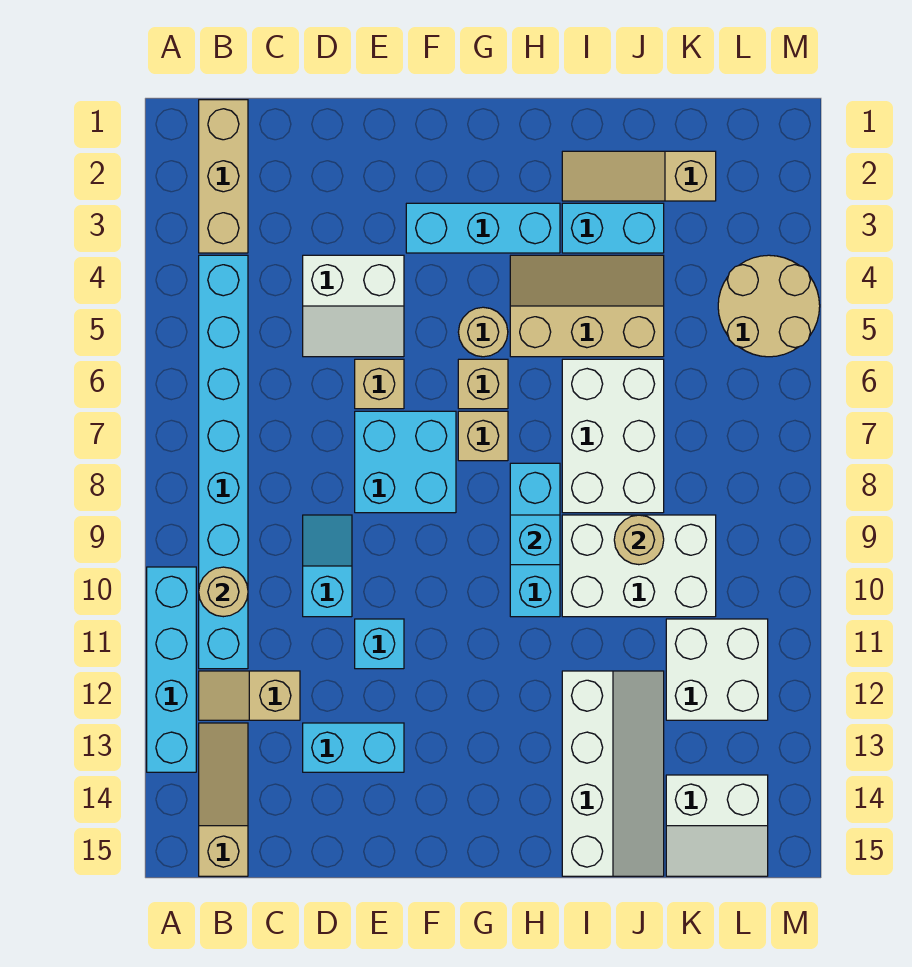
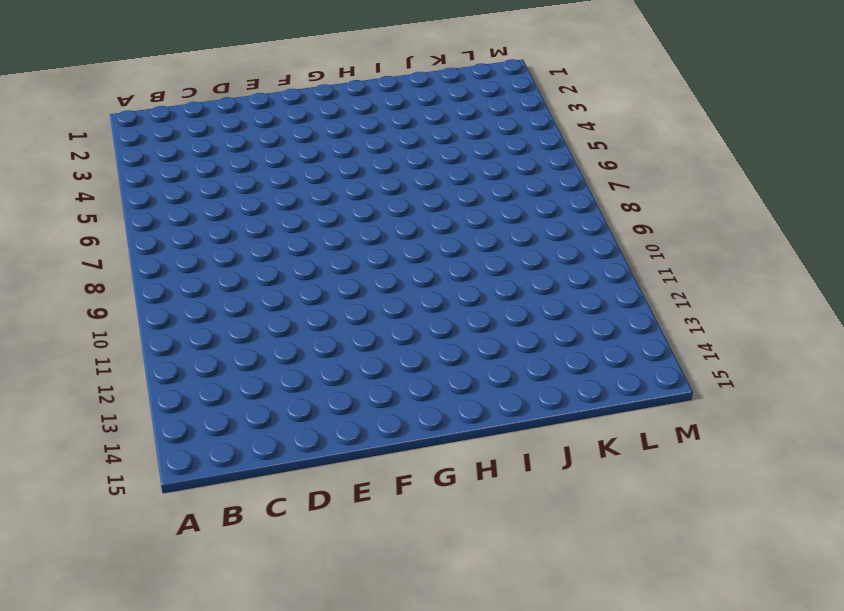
none -> cyan 1x4 brick [147,567,196,772]
none -> tan 1x3 brick [199,100,248,253]
none -> cyan 1x8 brick [199,255,248,669]

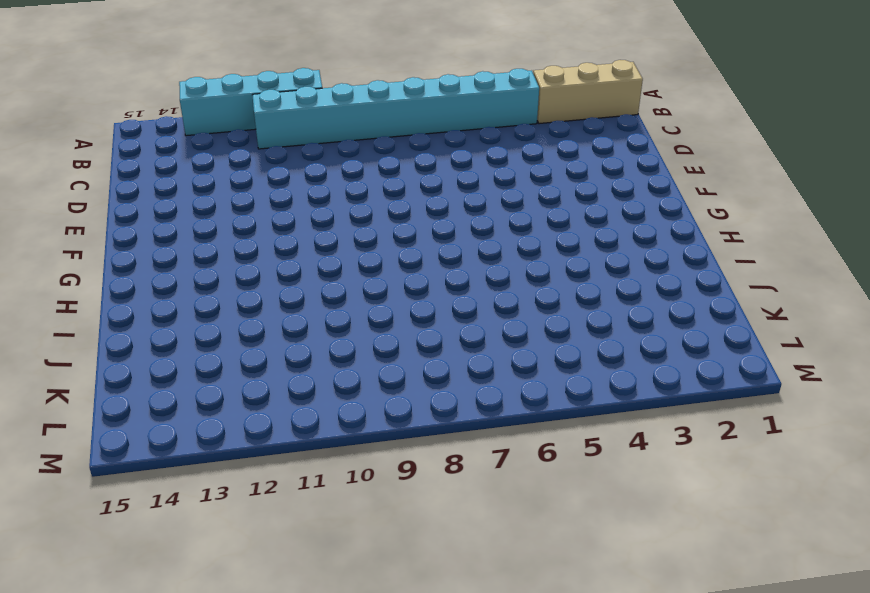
none -> tan 1x2 slope [199,671,300,720]
none -> tan 1x3 slope [199,723,248,876]
none -> white 2x2 slope [303,255,404,357]

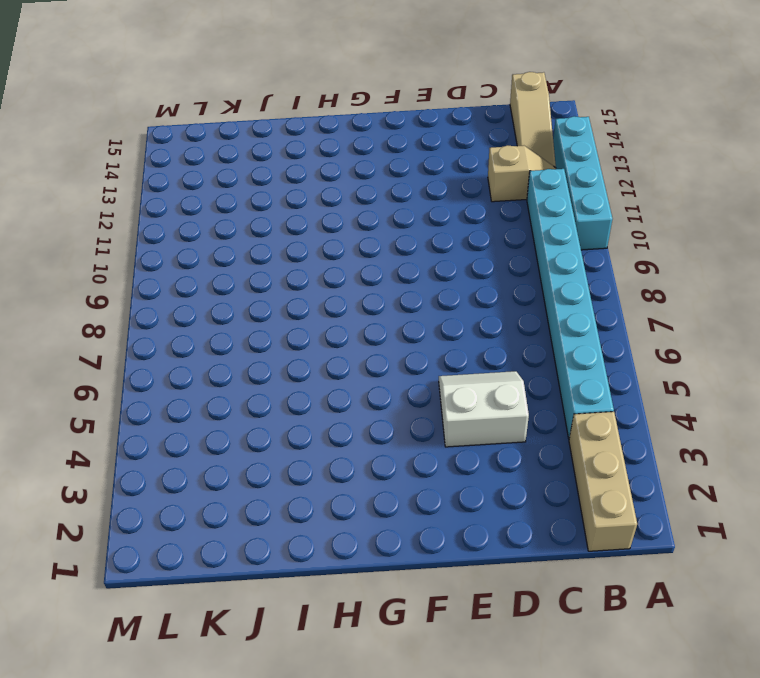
none -> cyan 1x2 slope [303,515,352,617]
none -> cyan 1x2 brick [303,723,404,772]
none -> tan 1x1 brick [355,359,404,409]

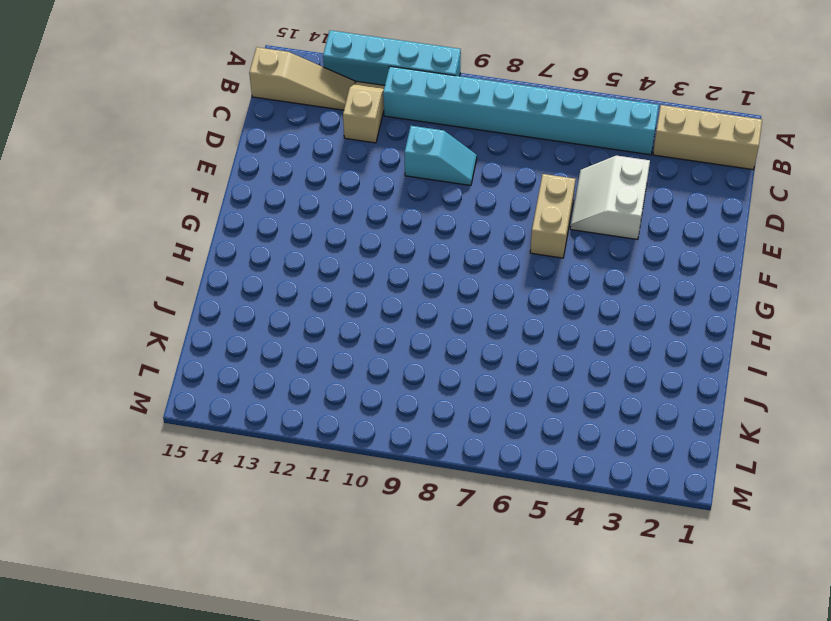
tan 1x2 brick [530,174,576,258] -> tan 1x1 brick [355,359,404,409]
none -> cyan 1x2 brick [303,723,404,772]
none -> cyan 2x2 brick [355,411,456,513]
none -> cyan 1x1 brick [355,619,404,669]

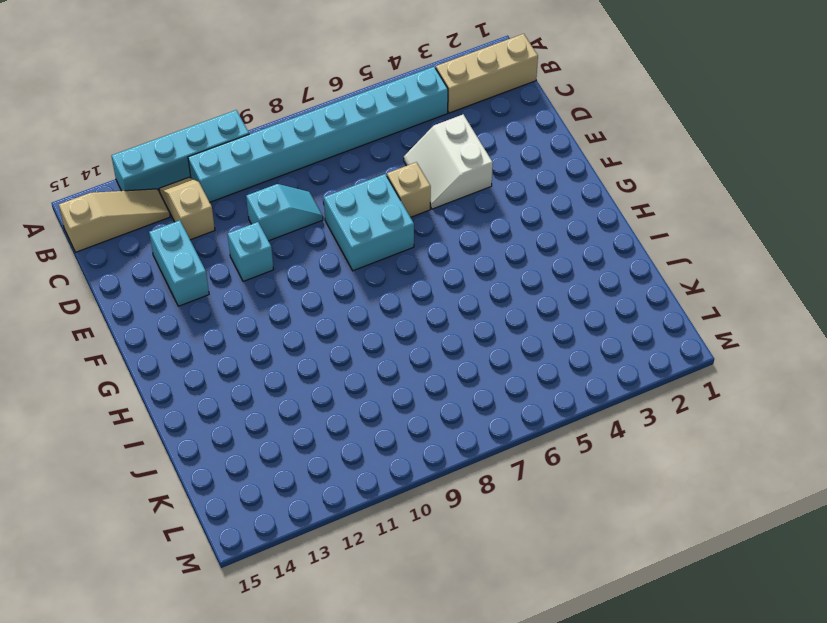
none -> cyan 1x3 brick [406,203,560,253]
none -> tan 1x1 round brick [458,307,508,357]
none -> tan 1x1 brick [458,359,508,409]

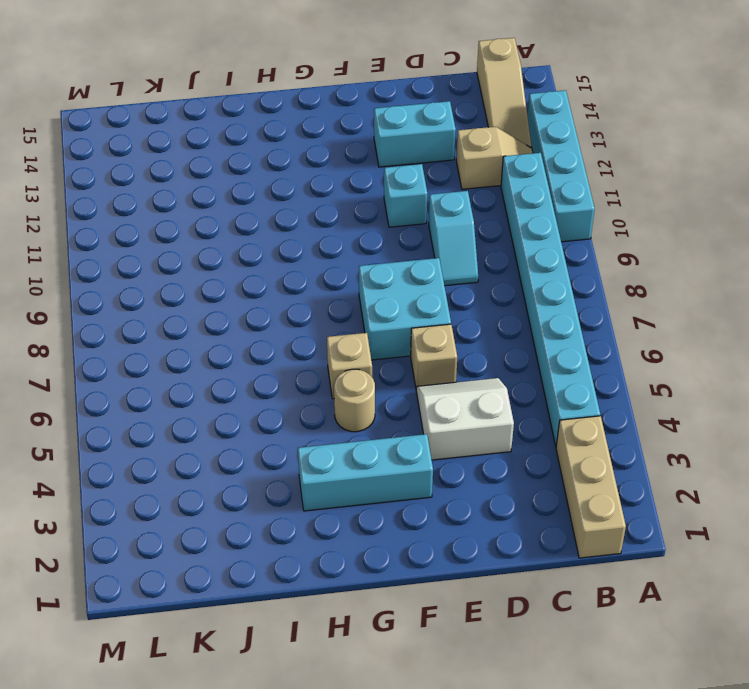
none -> tan 1x1 brick [458,411,508,461]
none -> tan 2x3 slope [510,255,664,357]
none -> cyan 1x3 brick [510,463,560,617]

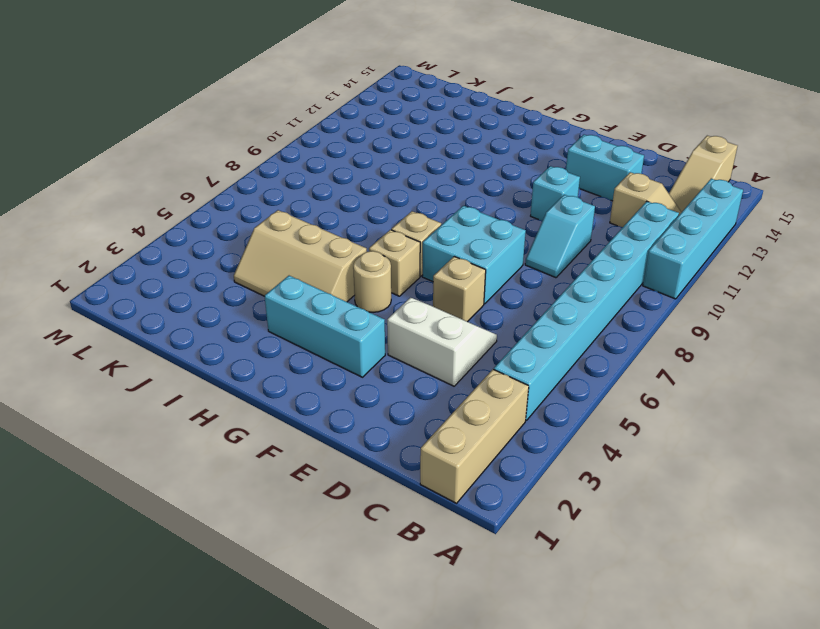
none -> cyan 1x3 brick [510,463,560,617]
none -> tan 1x3 slope [562,151,716,201]
none -> cyan 1x2 brick [562,203,664,253]

